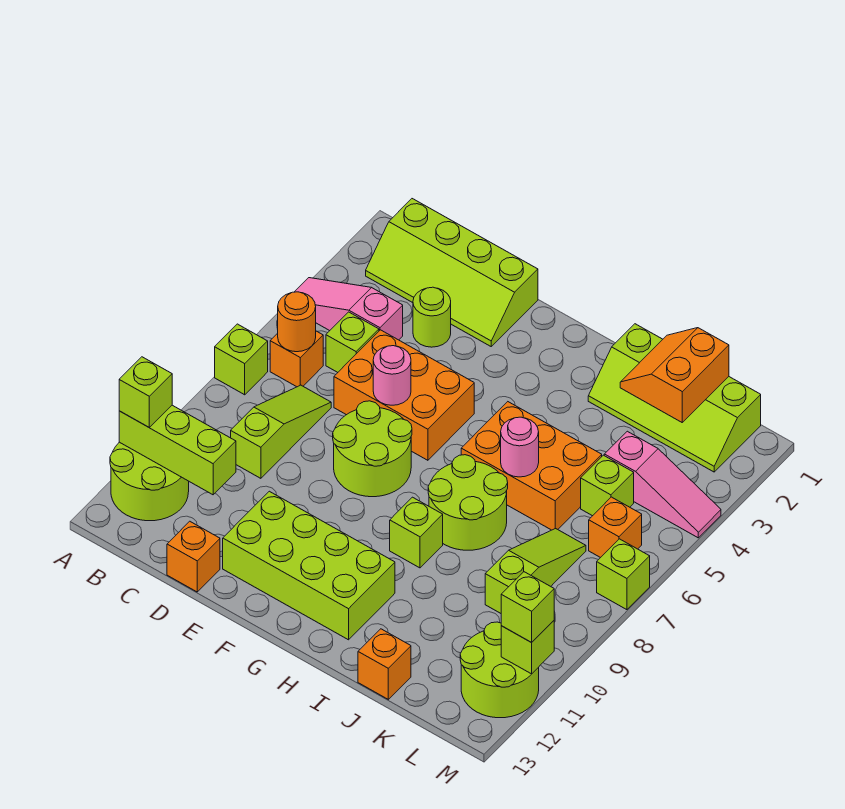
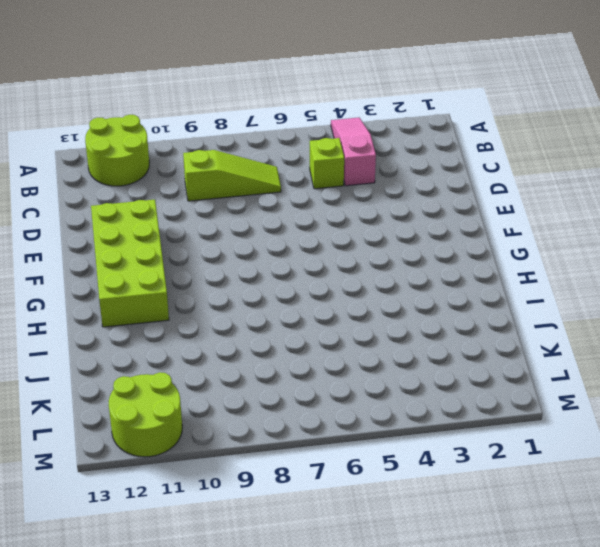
none -> lime 1x1 brick [215,324,268,395]
none -> lime 2x4 slope [366,199,538,346]
none -> orange 1x1 brick [270,331,323,387]
none -> lime 1x1 round brick [413,287,451,347]

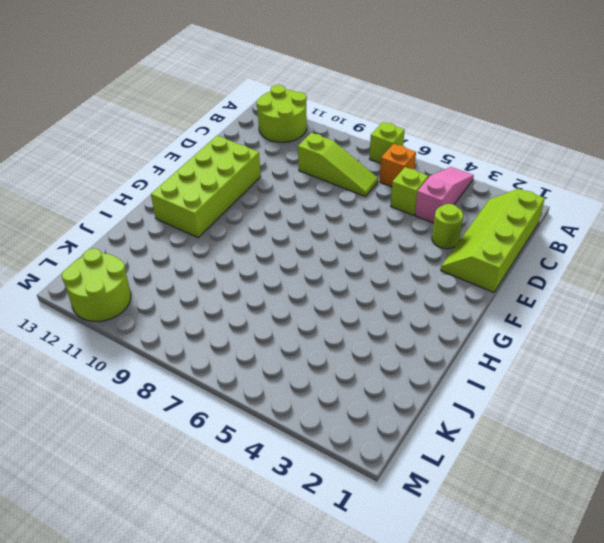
none -> orange 2x3 brick [334,330,474,460]
none -> orange 1x1 brick [167,521,220,592]
none -> lime 2x2 round brick [333,401,412,497]
none -> orange 2x3 brick [461,402,602,530]

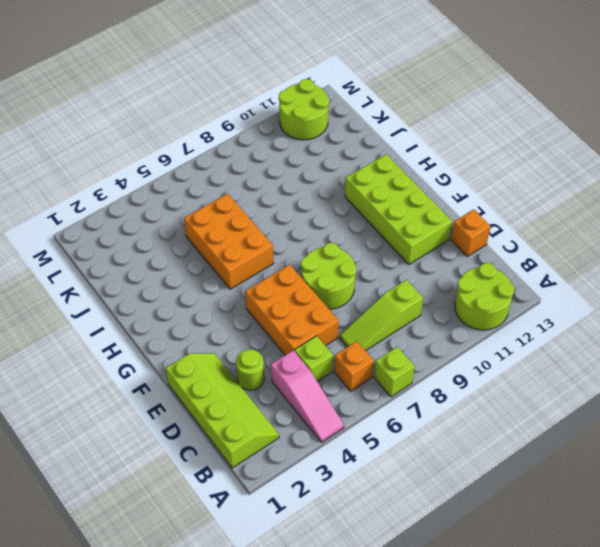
none -> lime 2x2 round brick [428,455,508,550]
none -> lime 1x1 brick [390,497,443,568]
none -> lime 2x4 slope [588,324,761,472]
none -> orange 1x1 brick [358,629,411,699]

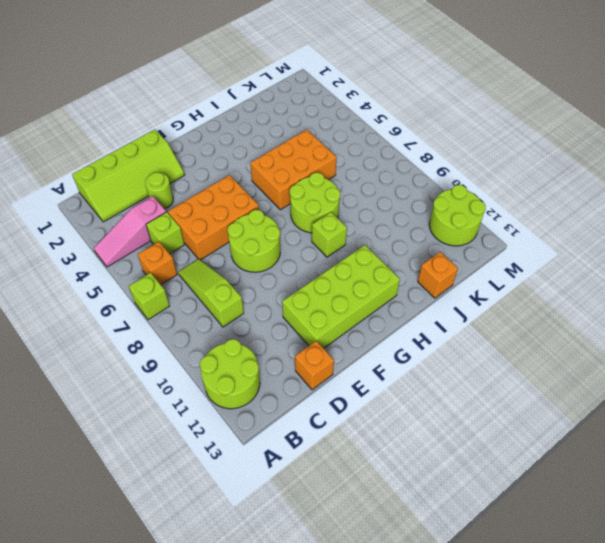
none -> lime 2x4 slope [588,324,761,472]
none -> pink 1x3 slope [604,431,721,538]
none -> lime 1x1 brick [581,455,634,516]
none -> lime 1x3 slope [485,528,586,613]

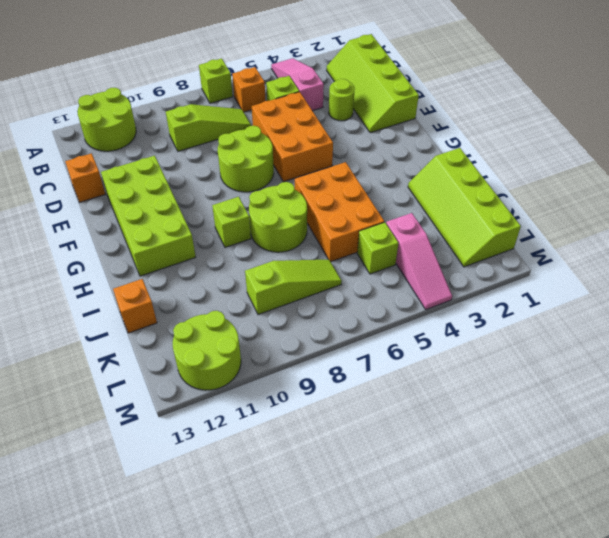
none -> orange 1x1 brick [589,497,642,558]
none -> lime 1x1 brick [597,539,650,610]
none -> lime 1x3 brick [119,405,236,495]
none -> orange 1x1 round brick [278,292,316,352]

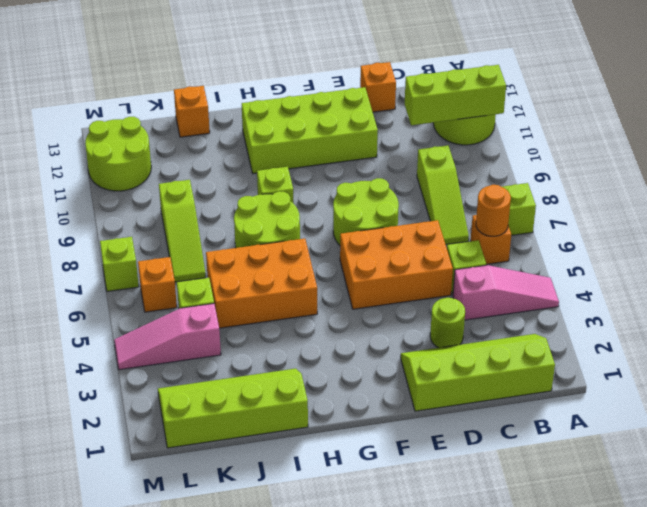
none -> pink 1x1 round brick [373,346,411,405]
none -> pink 1x1 round brick [501,417,539,477]
none -> orange 2x2 slope [620,328,729,422]
none -> lime 1x1 brick [501,621,554,674]

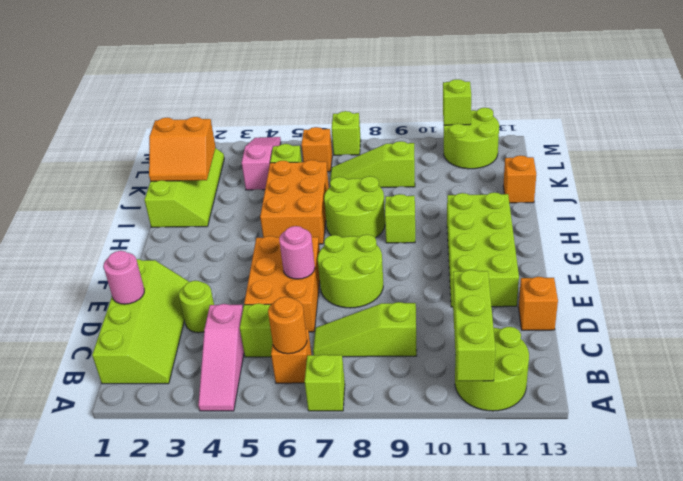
pink 1x1 round brick [103,251,144,304] -> pink 1x1 round brick moved to [501,417,539,477]
none -> lime 1x1 brick [119,357,172,427]
none -> lime 1x1 brick [501,572,554,642]

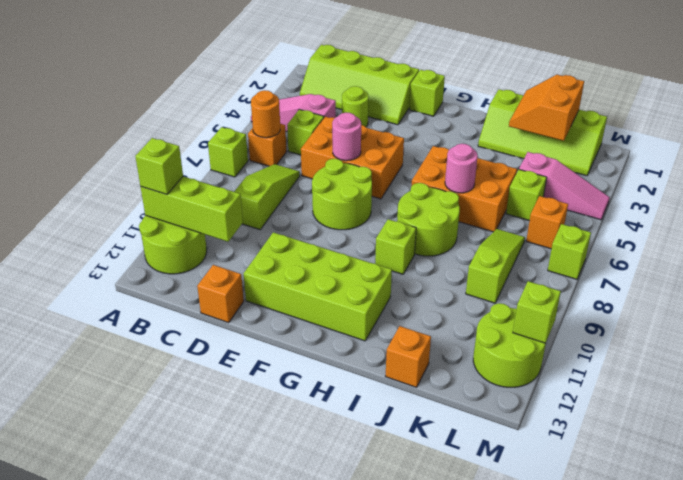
lime 1x1 brick [409,70,445,116] -> lime 1x1 brick moved to [501,572,554,642]

